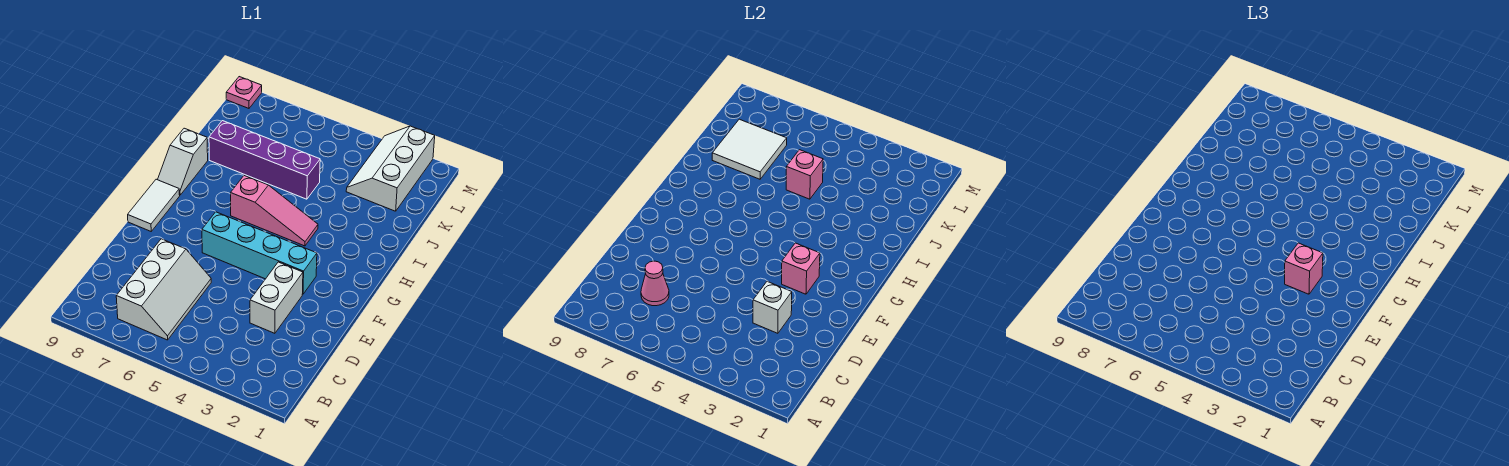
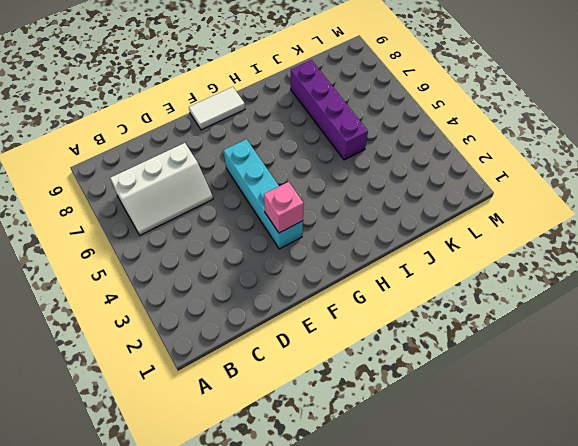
none -> white 1x2 brick [250,262,303,333]
none -> pink 1x3 slope [231,176,318,246]
none -> white 1x2 slope [158,128,208,195]

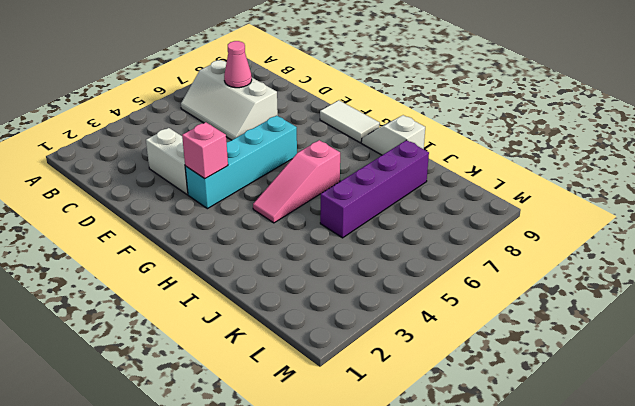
none -> white 2x3 slope [346,126,435,211]
none -> pink 1x1 plate [226,77,262,108]
none -> white 1x1 brick [753,282,792,333]

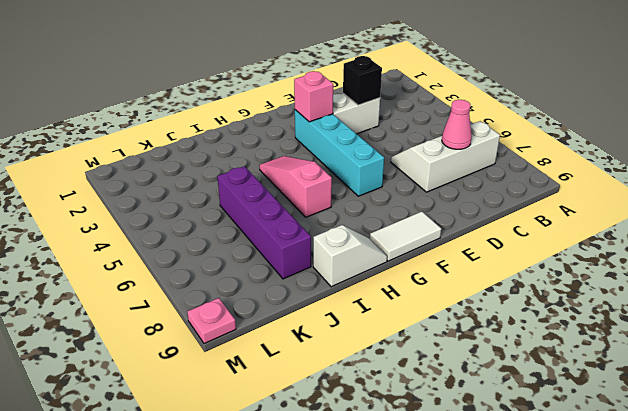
black 1x1 brick [343,56,382,105] -> white 1x1 brick [753,282,792,333]
none -> white 2x3 slope [346,126,435,211]
none -> pink 1x1 brick [786,150,823,199]
none -> white 2x2 tile [712,119,787,179]

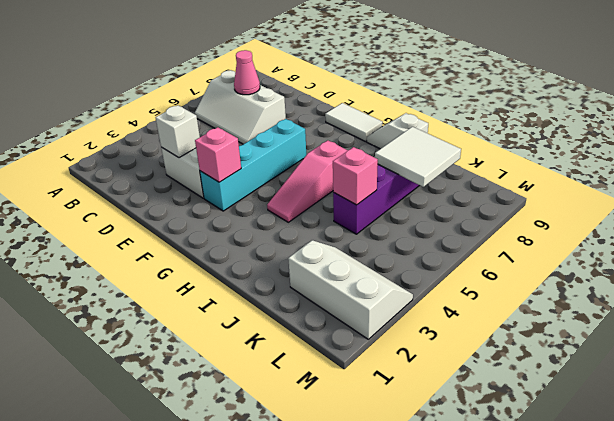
none -> pink 1x1 plate [226,77,262,108]
none -> pink 1x1 brick [1285,243,1323,294]

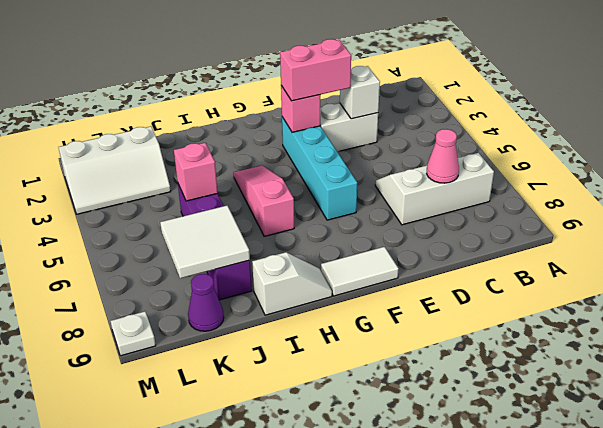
pink 1x2 brick [280,39,351,101] -> pink 1x1 brick [1285,243,1323,294]
purple 1x1 cone [188,274,224,331] -> none
white 1x1 plate [111,311,156,356] -> pink 1x1 plate [226,77,262,108]

